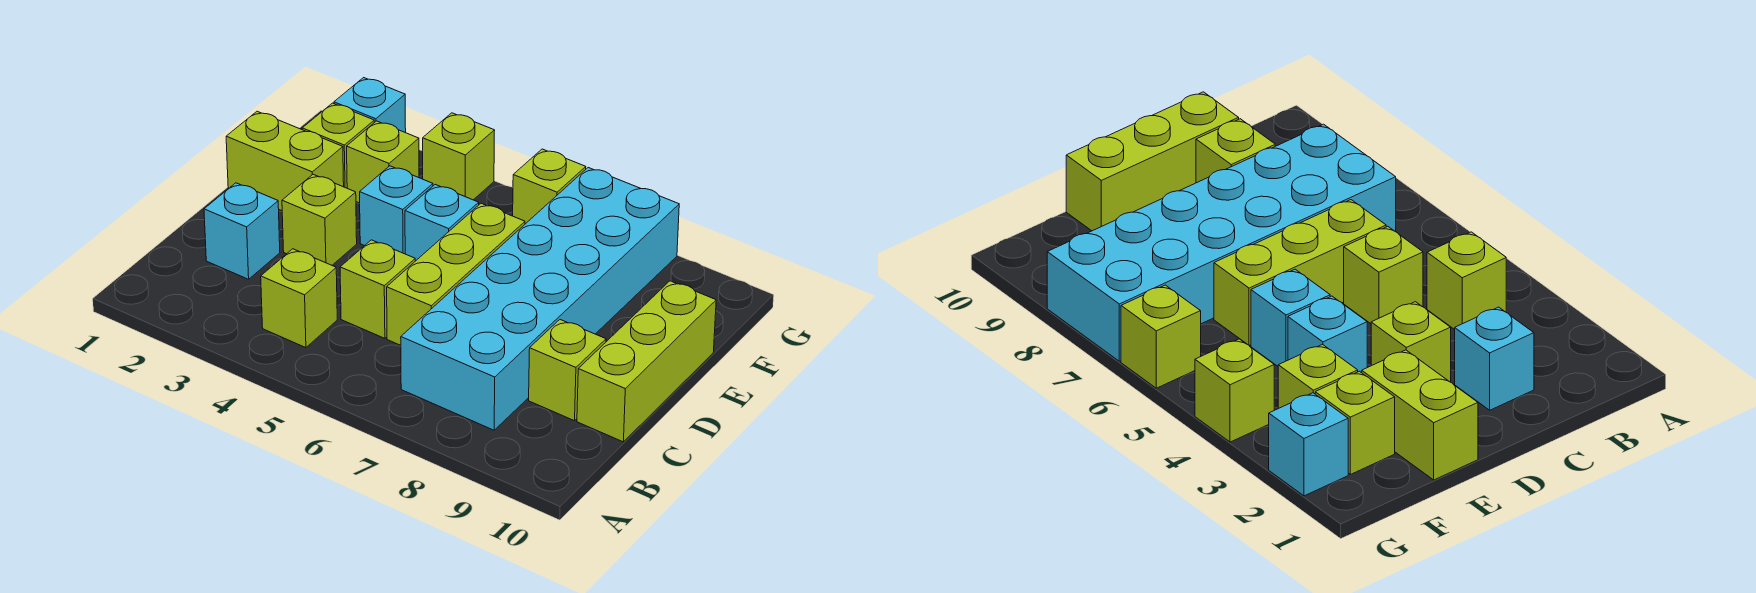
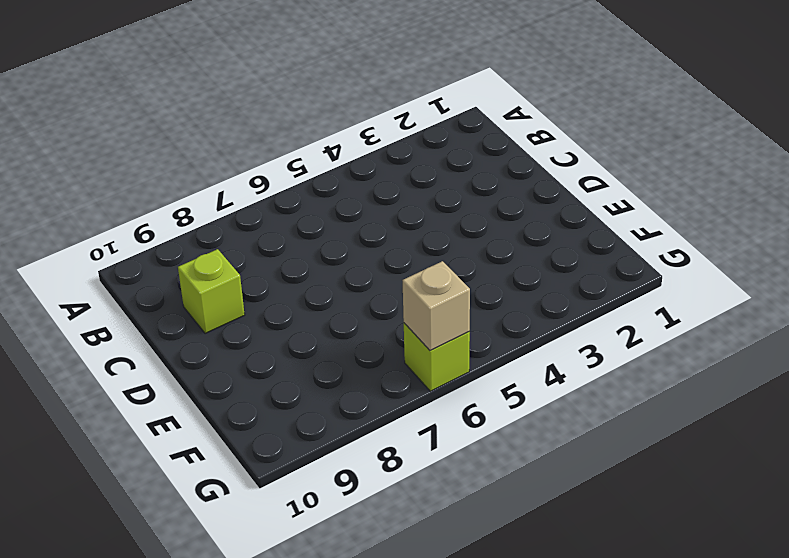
tan 1x1 brick [403,261,470,350] -> none
none -> lime 1x1 brick [261,249,337,348]
none -> cyan 2x6 brick [401,168,679,430]
none -> cyan 1x1 brick [204,183,280,279]

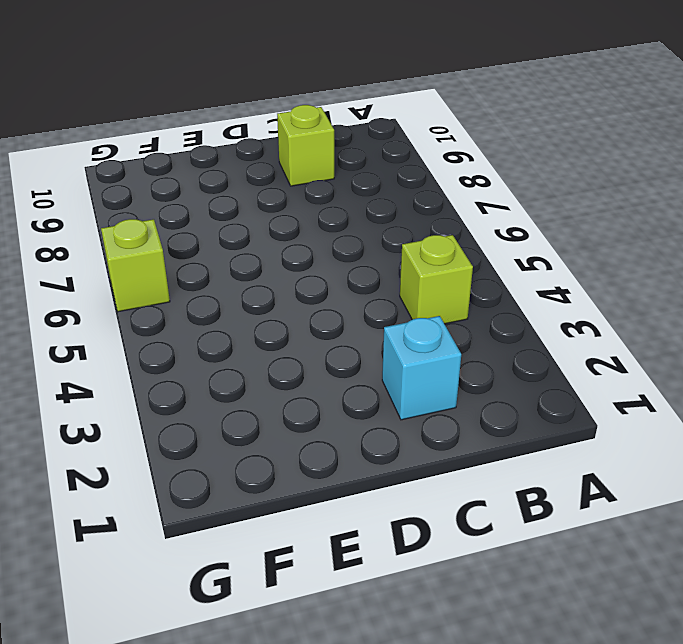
none -> cyan 2x6 brick [401,168,679,430]
none -> lime 1x1 brick [340,240,415,338]
none -> lime 1x3 brick [387,203,525,345]

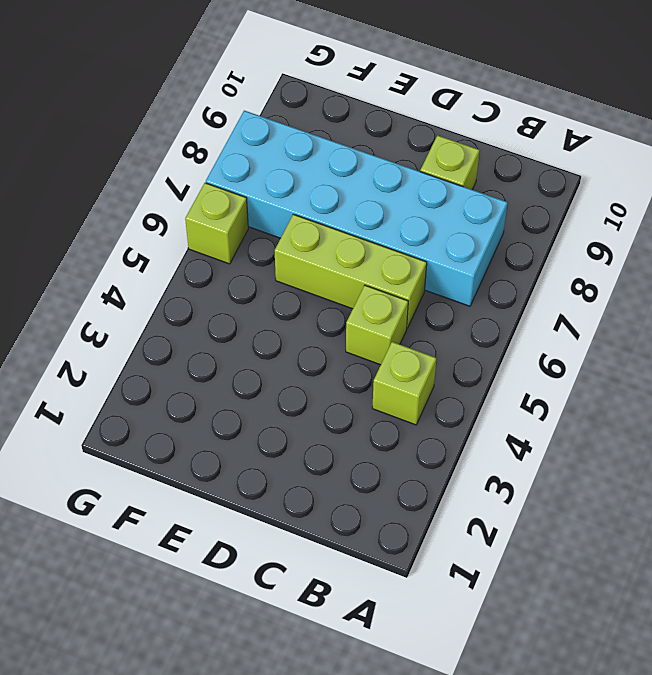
none -> cyan 1x1 brick [204,183,280,279]
none -> lime 1x3 brick [577,281,716,442]
none -> lime 1x1 brick [282,174,357,265]

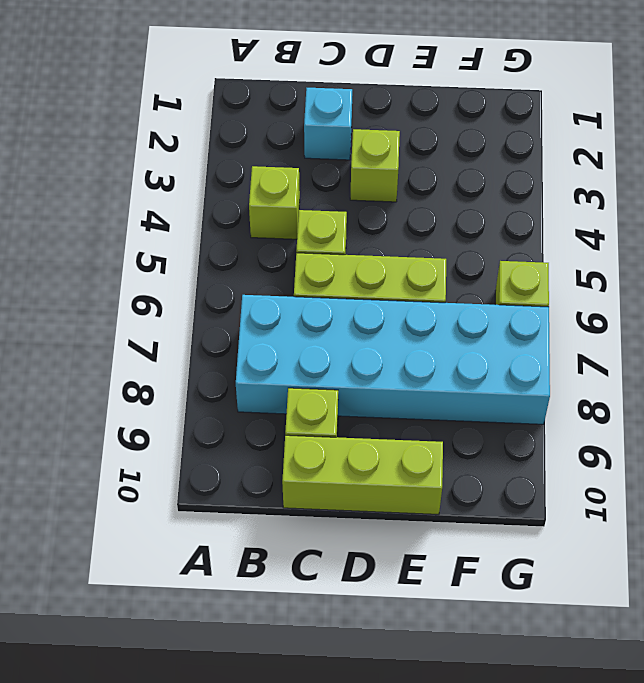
none -> lime 1x2 brick [226,111,344,211]
none -> cyan 1x1 brick [360,166,433,254]
none -> cyan 1x1 brick [405,185,479,261]

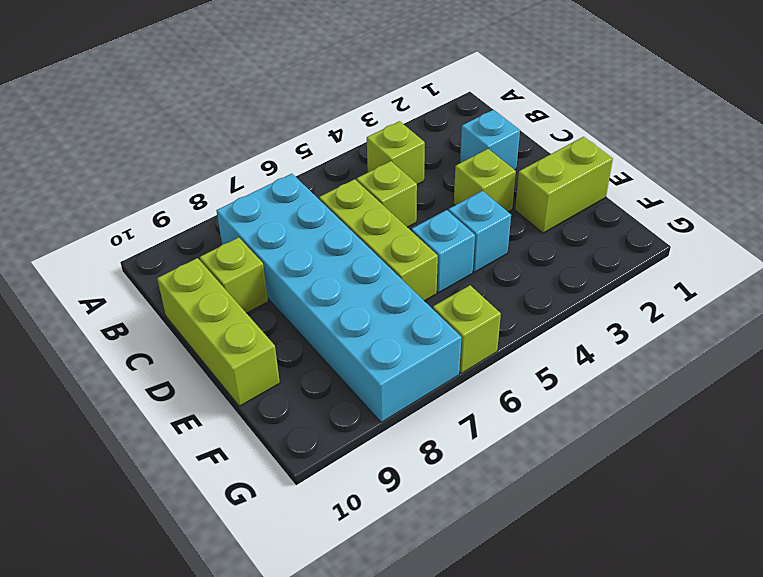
none -> lime 1x1 brick [302,103,374,188]
none -> lime 1x1 brick [347,121,419,203]
none -> cyan 1x1 brick [334,78,406,133]

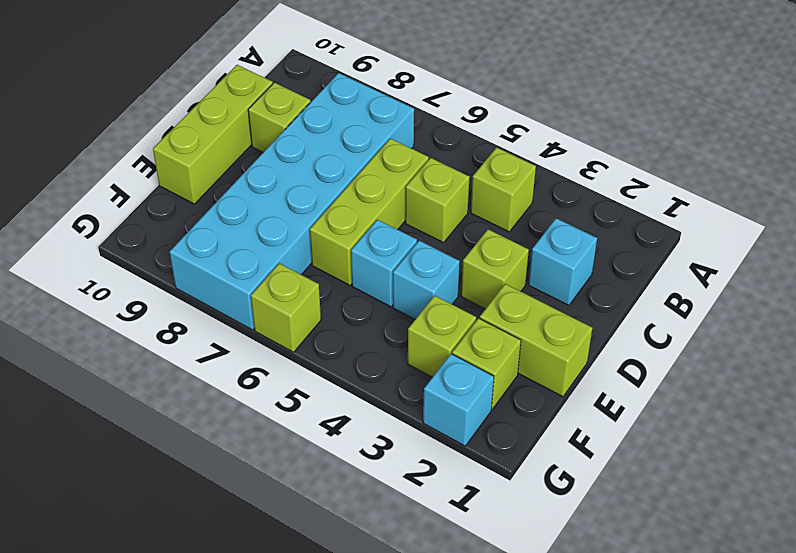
none -> lime 1x1 brick [423,113,495,200]

